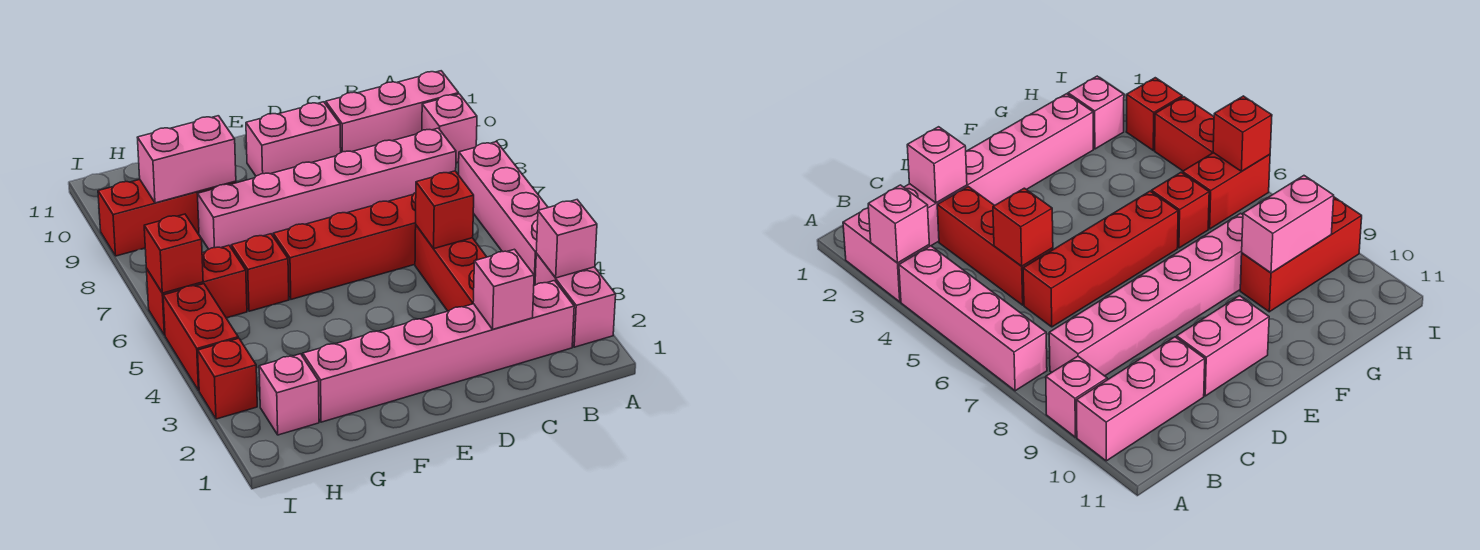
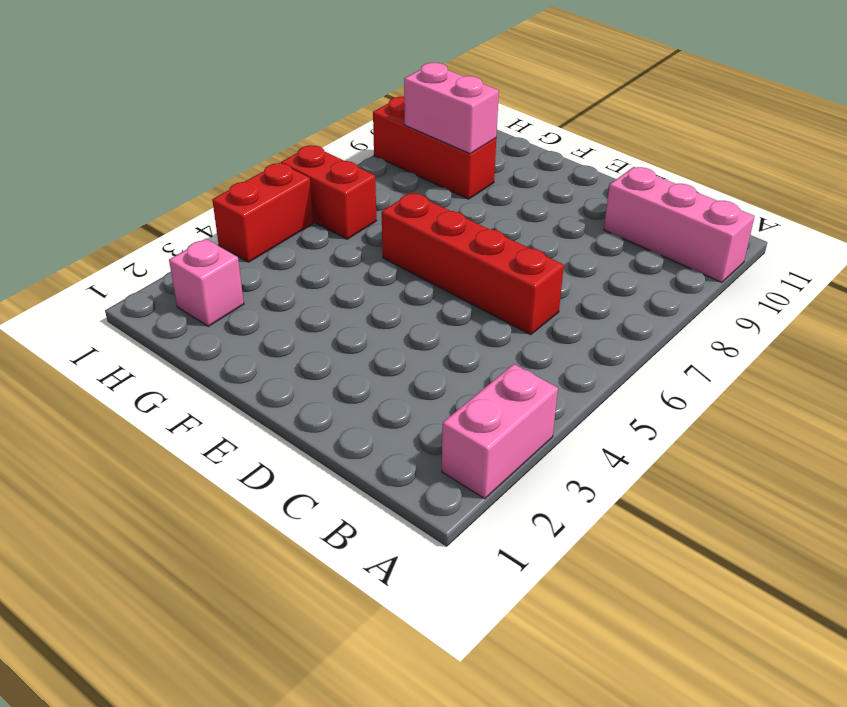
none -> pink 1x4 brick [459,142,548,286]
none -> pink 1x1 brick [422,94,477,163]
none -> pink 1x6 brick [303,281,574,422]

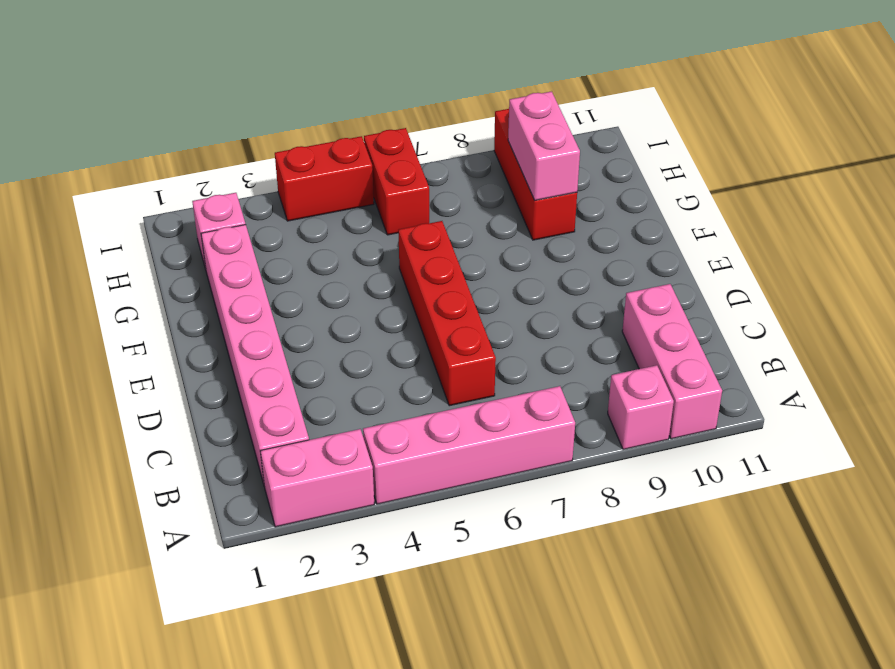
none -> pink 1x6 brick [198,128,456,249]
none -> red 1x3 brick [415,225,486,311]
none -> pink 1x2 brick [246,102,341,176]

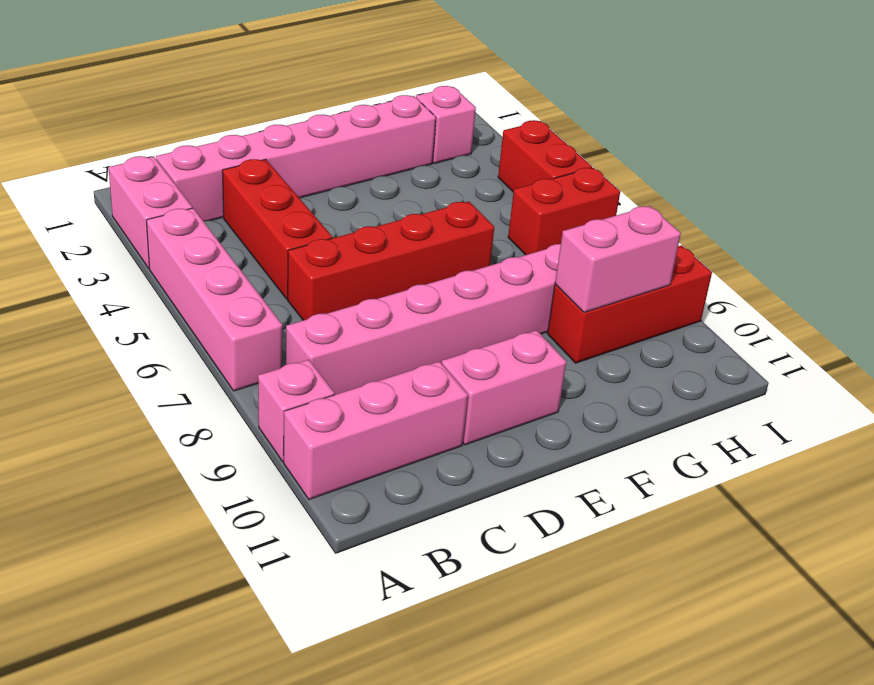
none -> red 1x1 brick [231,234,289,311]
none -> red 1x1 brick [198,338,257,419]
none -> pink 1x1 brick [536,200,597,278]

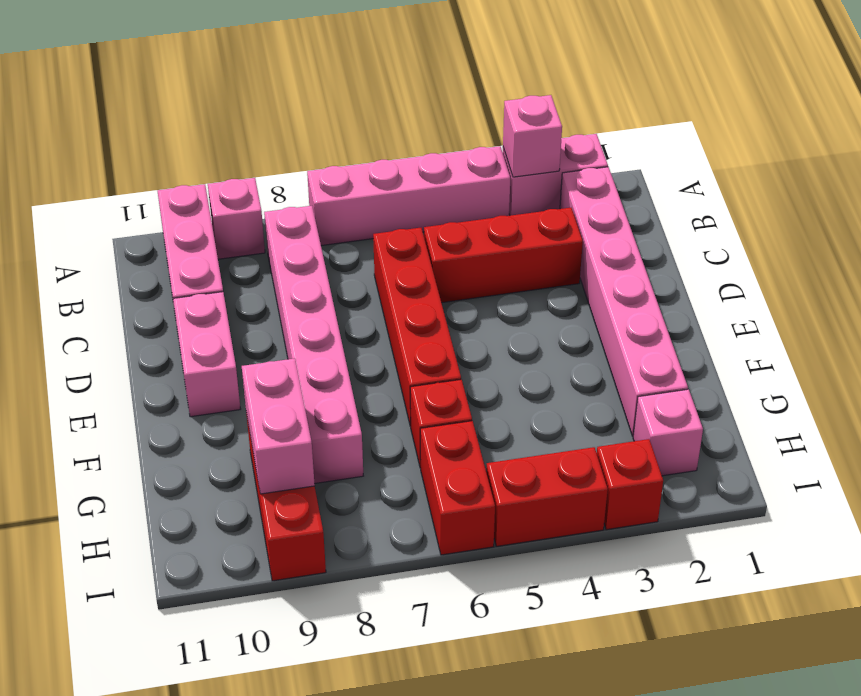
none -> pink 1x1 brick [473,249,534,329]
none -> red 1x1 brick [416,171,474,249]
none -> red 1x1 brick [144,214,203,293]

